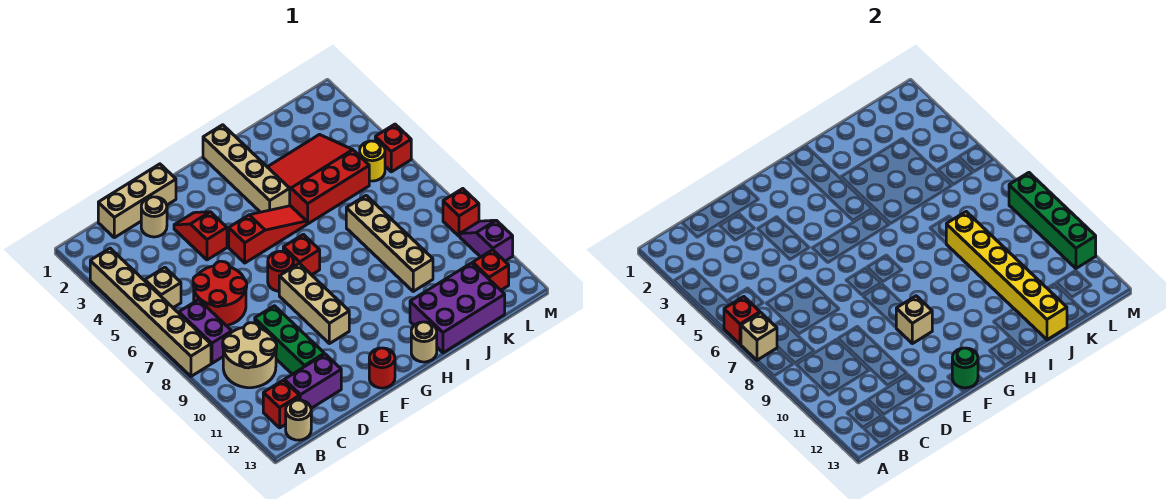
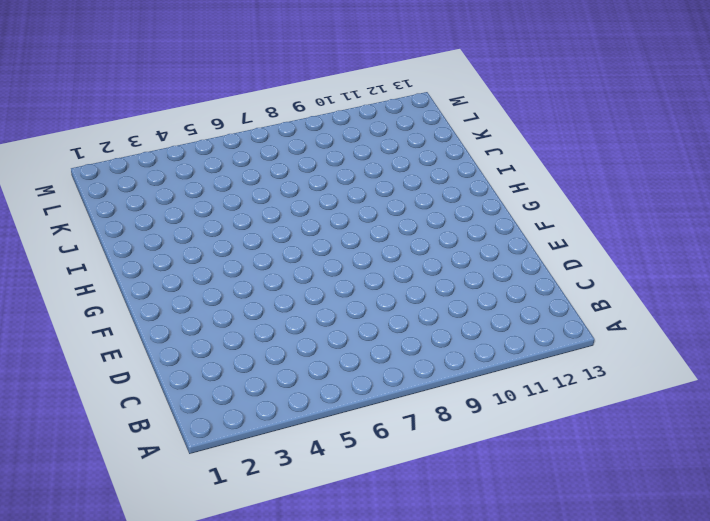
none -> tan 1x6 brick [90,248,211,376]
none -> tan 1x1 brick [145,267,181,308]
none -> purple 1x2 brick [179,300,232,363]
none -> tan 2x2 round brick [223,323,277,388]

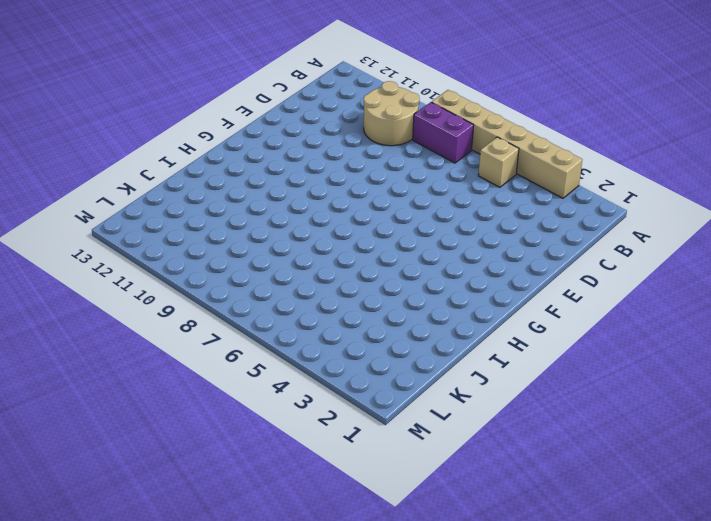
none -> red 1x1 brick [263,380,299,428]
none -> tan 1x1 round brick [286,400,311,440]
none -> tan 1x3 brick [98,164,176,238]
none -> red 2x2 round brick [193,261,247,326]

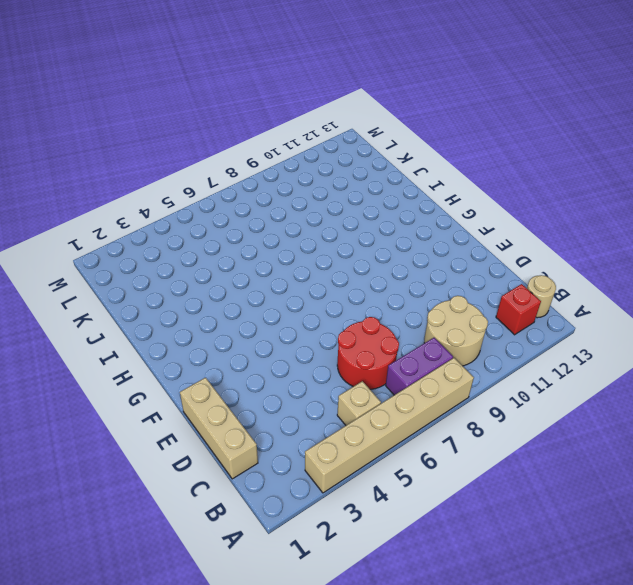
none -> purple 1x2 brick [284,354,341,408]
none -> tan 1x1 round brick [141,197,167,237]
none -> green 1x3 brick [255,306,324,374]
none -> red 1x2 slope [174,212,227,260]

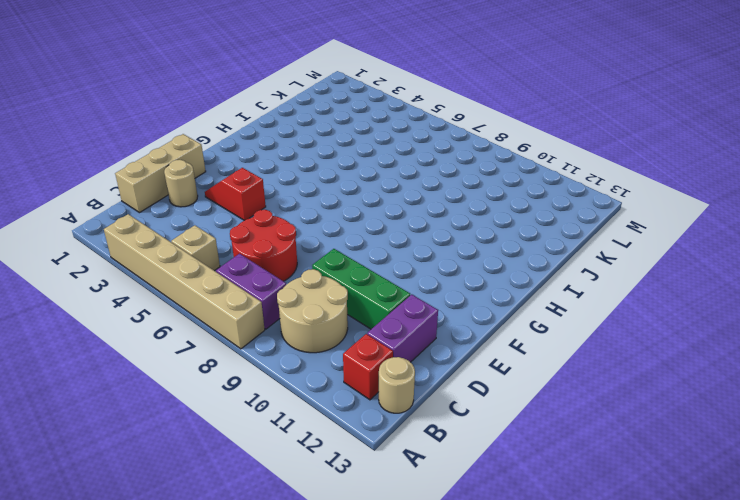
none -> red 1x3 slope [229,206,307,263]
none -> red 1x1 round brick [268,251,293,291]
none -> tan 1x3 brick [279,264,349,344]
none -> red 1x1 round brick [369,348,395,388]

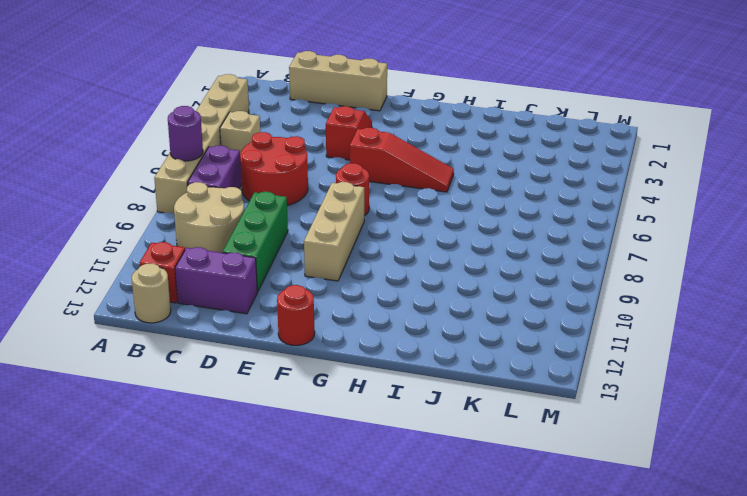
purple 1x1 round brick [168,106,203,161] -> tan 1x1 brick [741,313,777,360]
none -> tan 1x1 round brick [141,197,167,237]
none -> red 1x1 brick [283,234,320,275]
none -> tan 1x4 brick [203,125,290,212]
none -> tan 1x1 round brick [411,322,437,362]

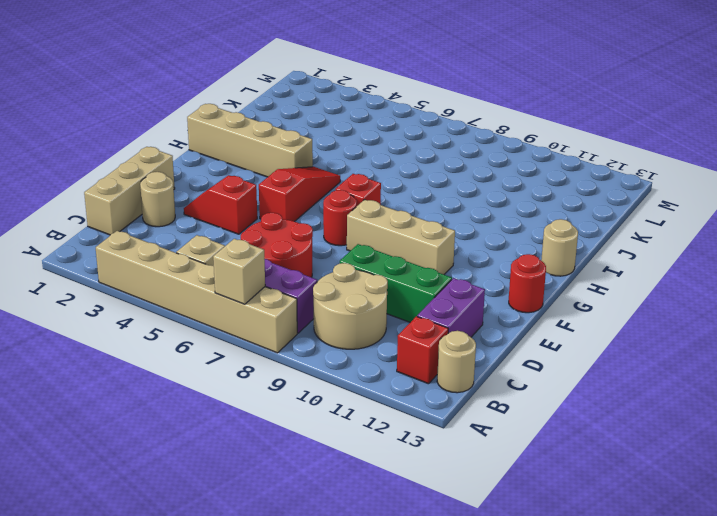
none -> red 3x3 slope [268,135,369,224]
none -> purple 2x3 brick [410,263,505,353]
none -> tan 1x4 brick [346,196,433,291]
none -> yellow 1x1 round brick [360,141,385,181]

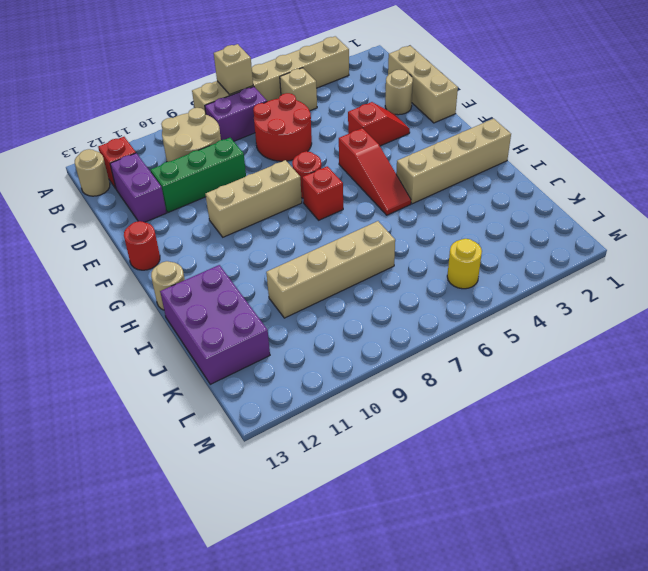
none -> red 3x3 slope [268,135,369,224]
none -> red 1x1 brick [473,250,509,290]
none -> red 1x1 brick [375,124,411,172]
none -> red 1x1 brick [443,189,479,236]

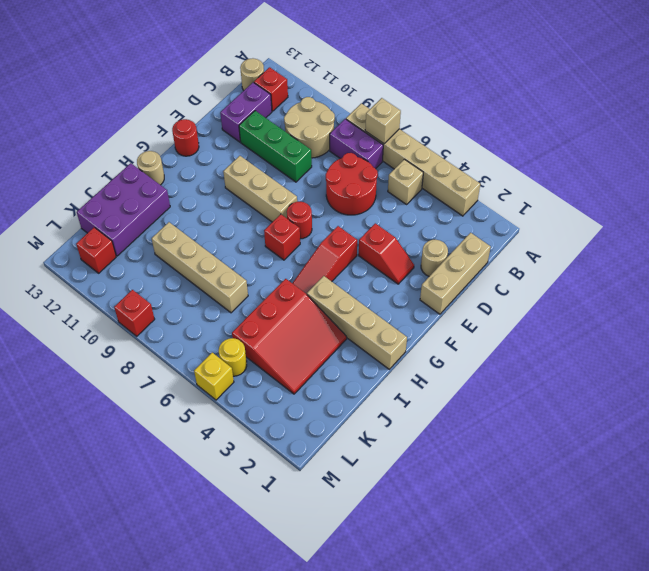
yellow 1x1 brick [194,353,234,400] -> red 1x1 brick [375,124,411,172]
none -> purple 1x2 slope [460,220,513,261]
none -> red 1x1 brick [724,297,760,344]
none -> tan 1x1 brick [896,296,932,344]
none -> green 1x1 round brick [952,348,978,388]

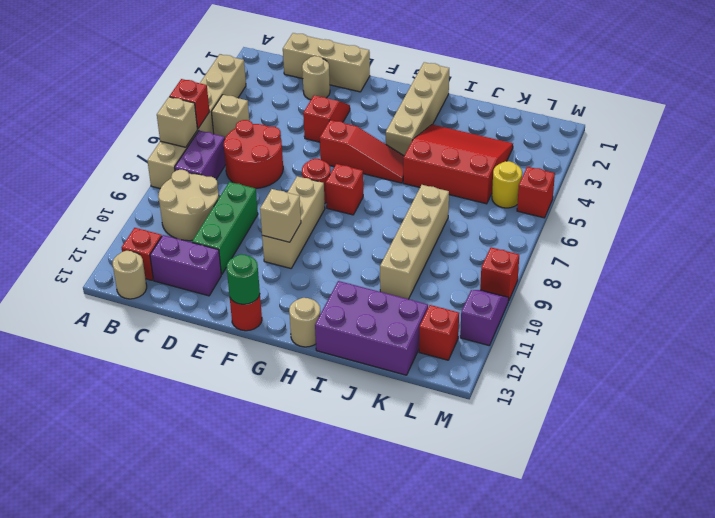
none -> yellow 1x6 brick [946,212,1067,340]
none -> green 1x4 brick [1009,173,1096,268]

